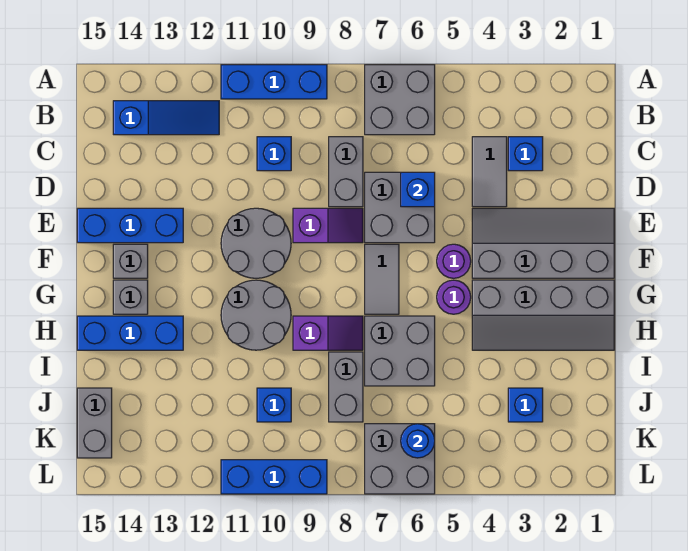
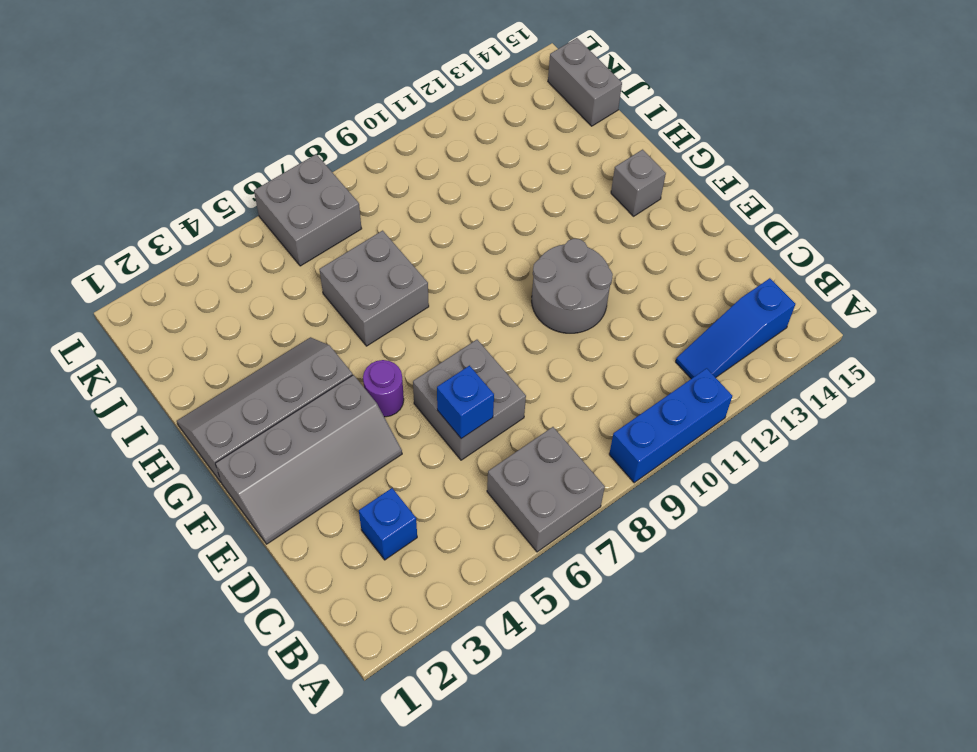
none -> grey 1x2 tile [472,137,507,207]
none -> grey 1x2 brick [329,137,363,207]
none -> blue 1x1 brick [257,137,291,171]
none -> purple 1x2 slope [293,208,363,243]

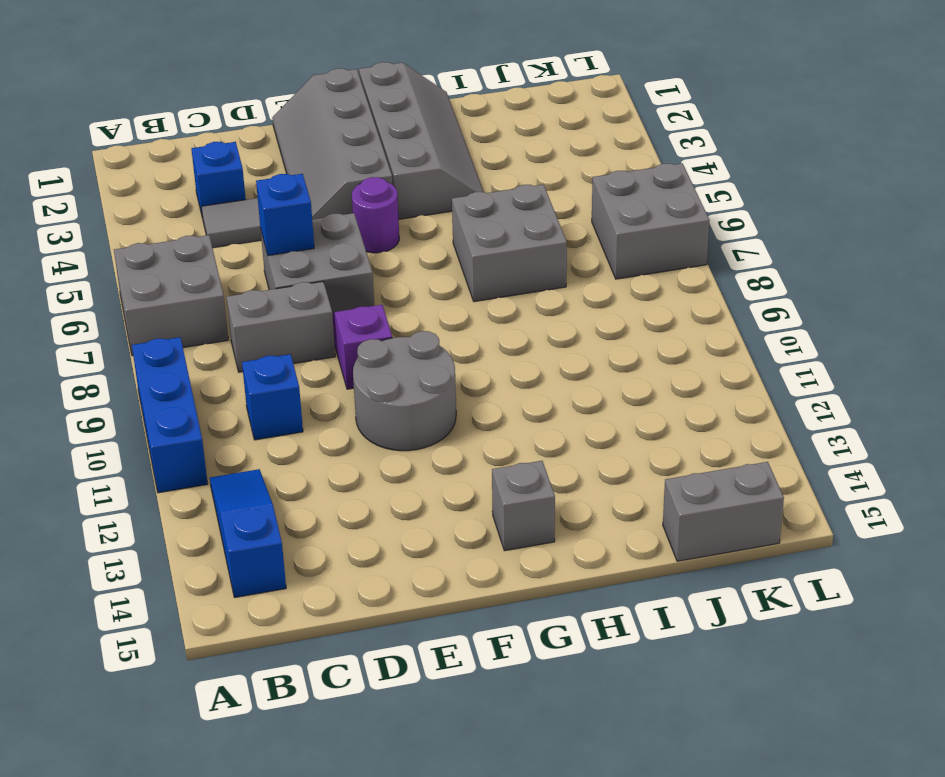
none -> blue 1x3 brick [77,208,183,243]
none -> grey 1x2 tile [365,244,399,314]
none -> grey 1x1 brick [113,244,148,278]
none -> purple 1x1 round brick [437,280,471,314]

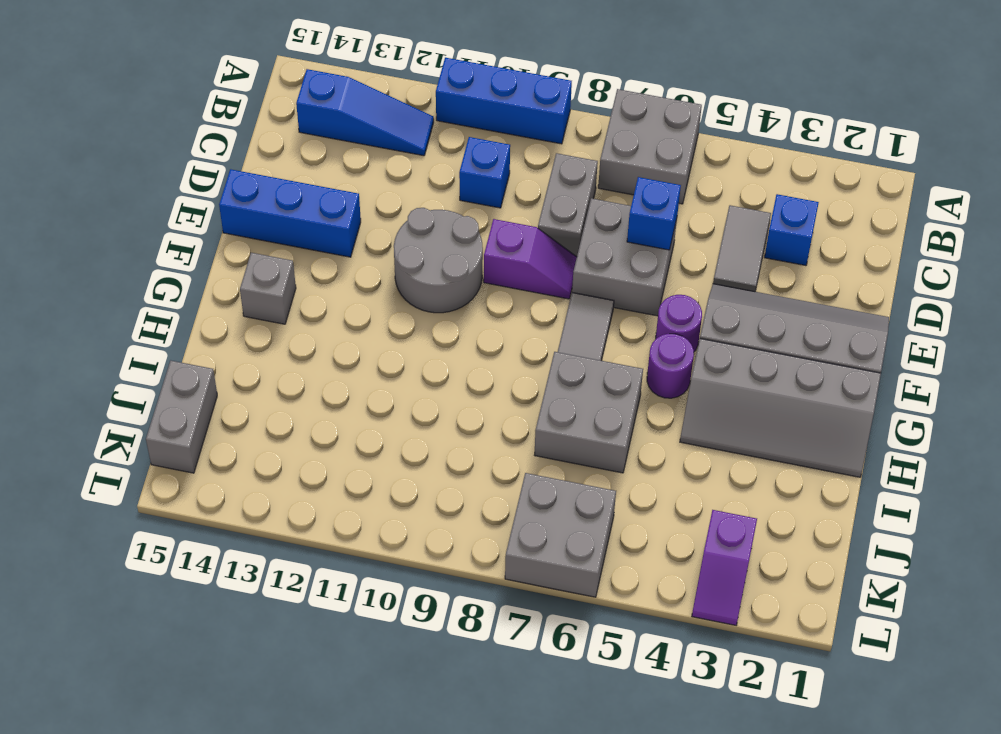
purple 1x2 slope [692,510,757,625] -> purple 1x2 slope turned to [293,316,363,350]
none -> grey 1x1 brick [113,244,148,278]
none -> grey 2x2 round brick [221,280,291,350]
none -> blue 1x3 brick [77,316,183,350]
none -> grey 1x2 brick [329,352,363,422]

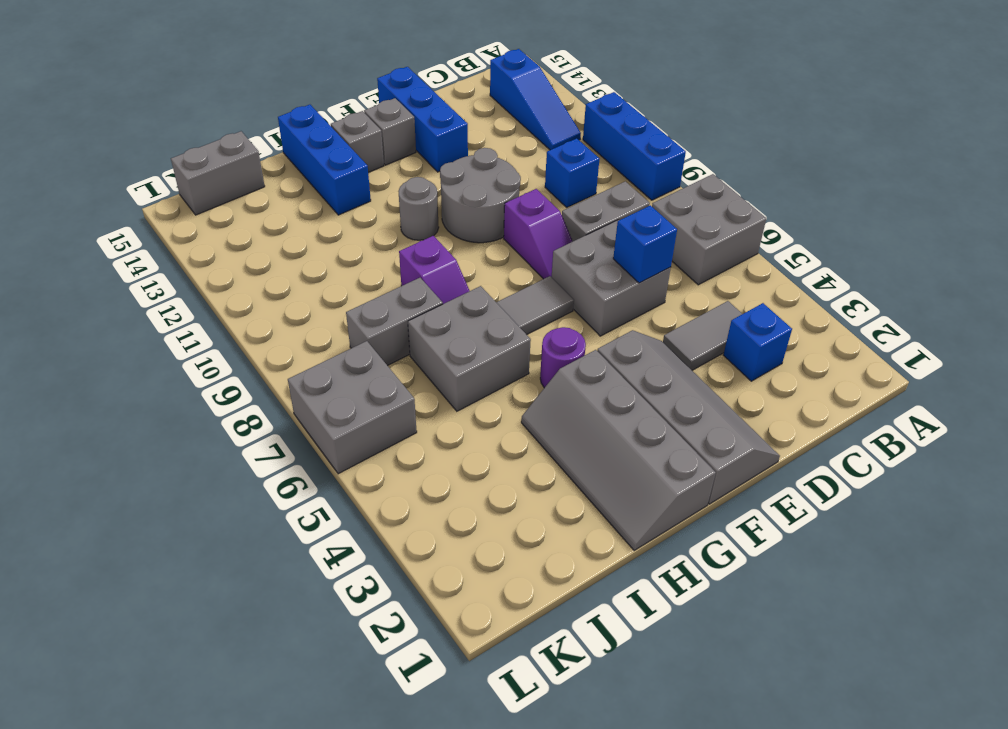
grey 1x1 round brick [398,177,439,240] -> grey 2x2 round brick [221,280,291,350]
none -> purple 1x1 round brick [437,244,471,278]
none -> blue 1x1 brick [508,388,543,422]
none -> blue 1x1 brick [257,388,291,422]
none -> blue 1x3 brick [221,460,327,494]

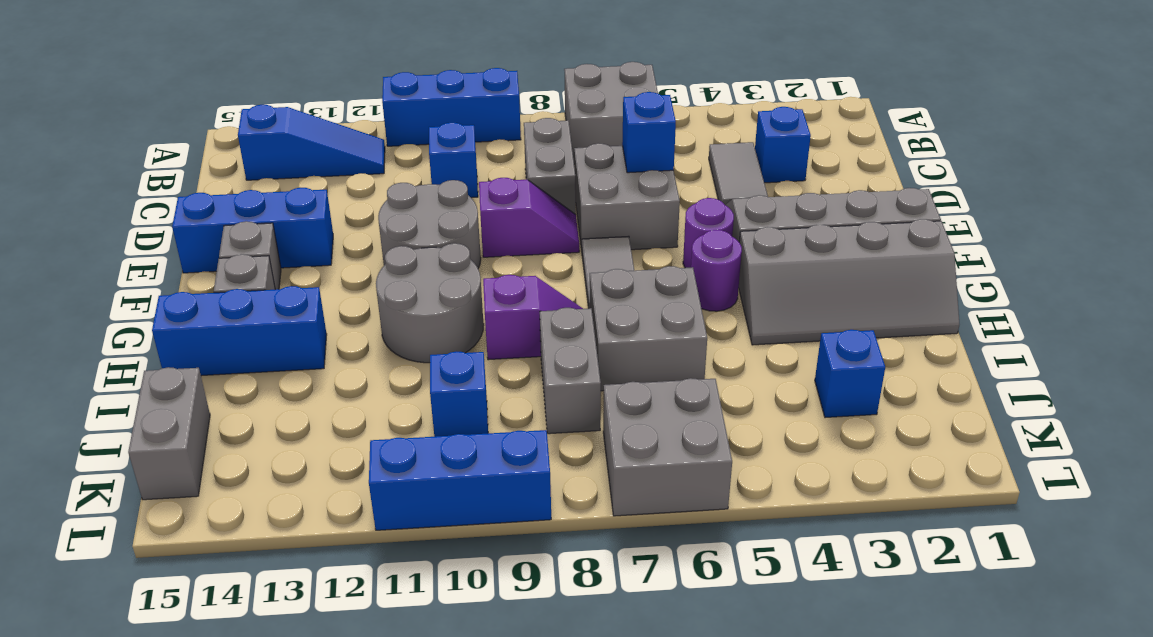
none -> blue 1x1 round brick [401,424,435,458]

